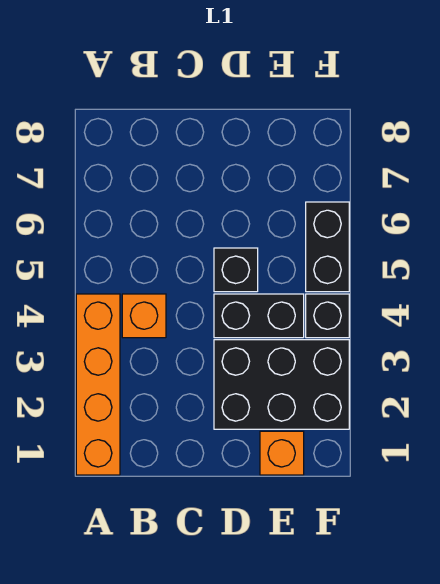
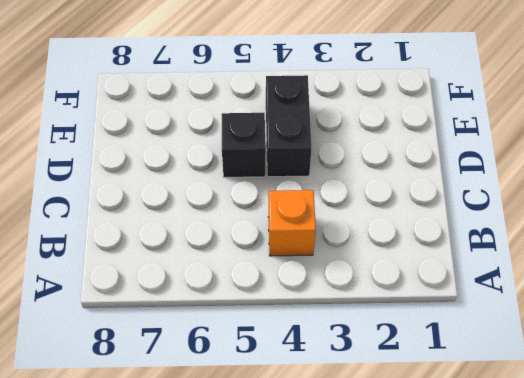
none -> orange 1x4 brick [76,294,120,475]
none -> black 2x3 brick [214,340,349,429]

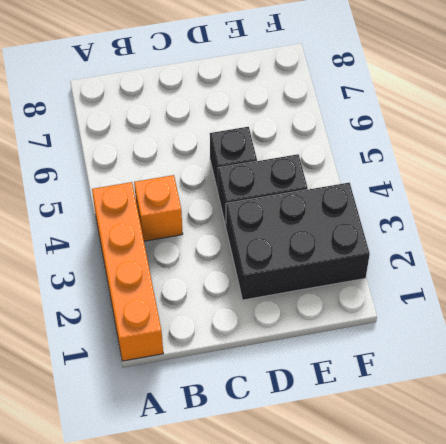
none -> orange 1x1 brick [260,431,304,475]
none -> black 1x1 brick [306,294,349,338]

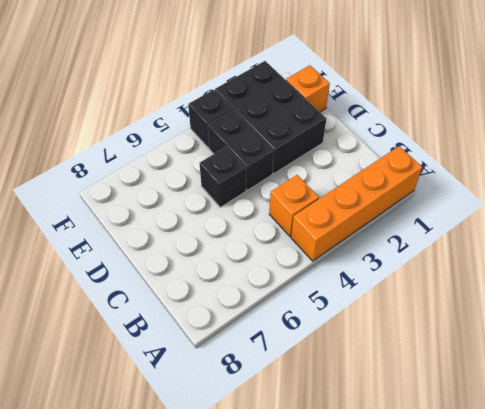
none -> black 1x2 brick [306,202,349,292]

